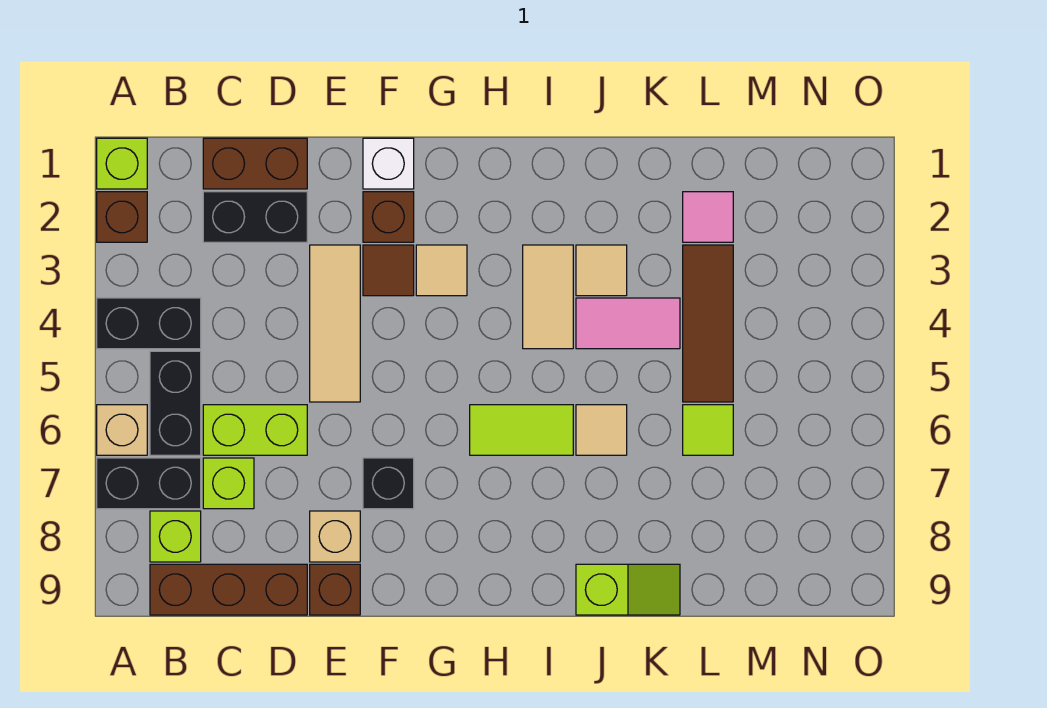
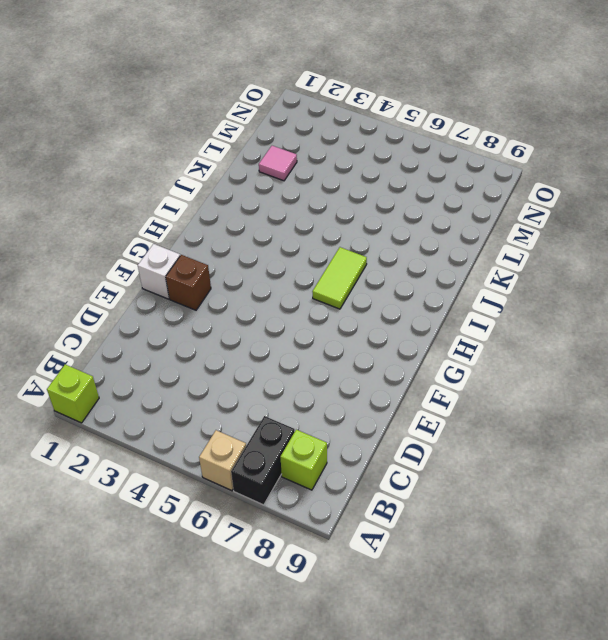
none -> brown 1x1 brick [97,192,147,242]
none -> black 1x2 brick [97,298,201,349]
none -> black 1x2 brick [150,351,201,455]

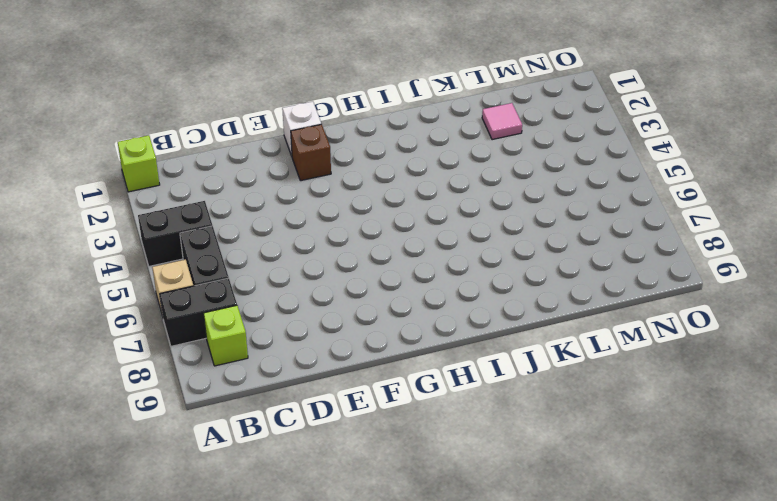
none -> brown 1x1 brick [97,192,147,242]
none -> brown 1x3 brick [150,564,307,615]
none -> brown 1x2 brick [203,138,307,189]

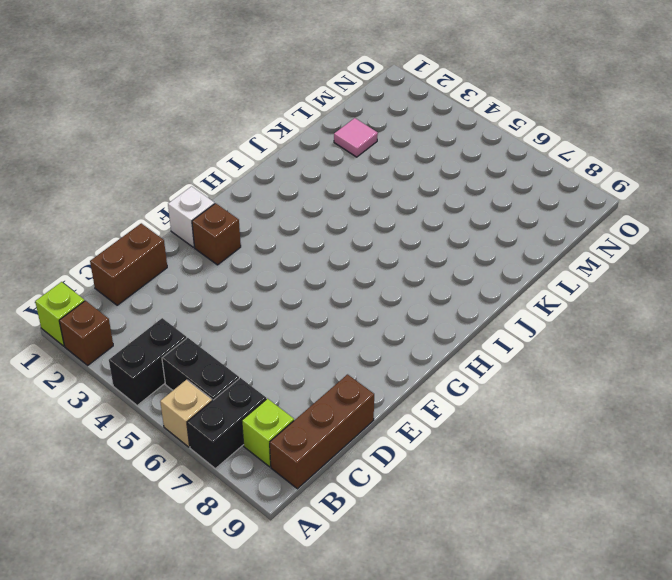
none -> black 1x2 brick [203,192,307,242]
none -> lime 1x2 brick [203,405,307,455]
none -> lime 1x1 brick [203,458,254,509]

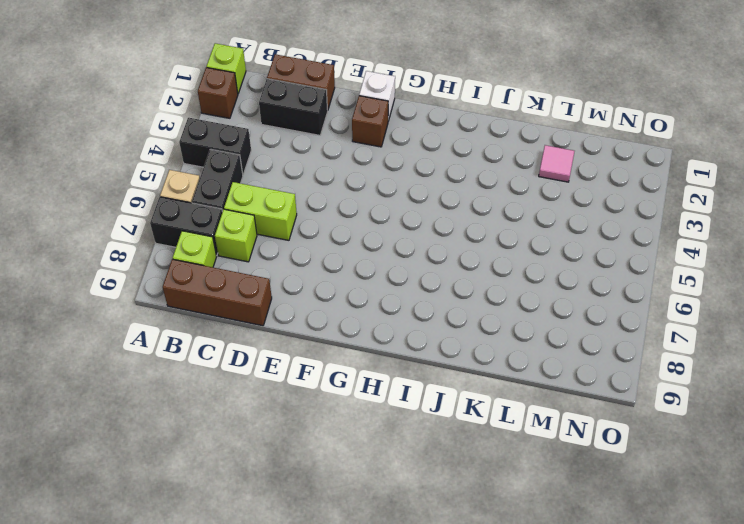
none -> tan 1x3 tile [310,245,360,402]
none -> tan 1x1 brick [310,511,360,562]
none -> brown 1x1 brick [310,564,360,615]

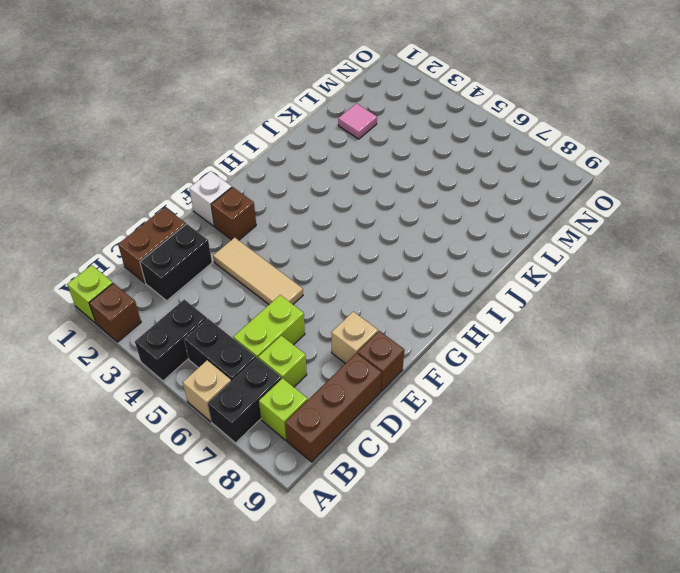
none -> brown 1x1 tile [363,245,414,296]
none -> black 1x1 brick [363,458,414,509]
none -> tan 1x1 tile [416,245,467,296]

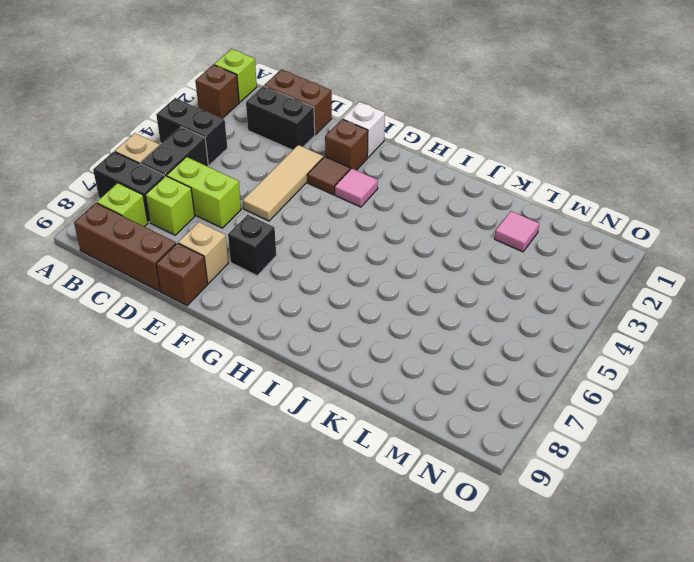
pink 1x1 tile [335,168,378,207] -> tan 1x1 tile [416,245,467,296]
none -> lime 1x2 tile [470,405,573,455]
none -> tan 1x2 tile [523,245,573,349]
none -> tan 1x1 tile [576,245,627,296]

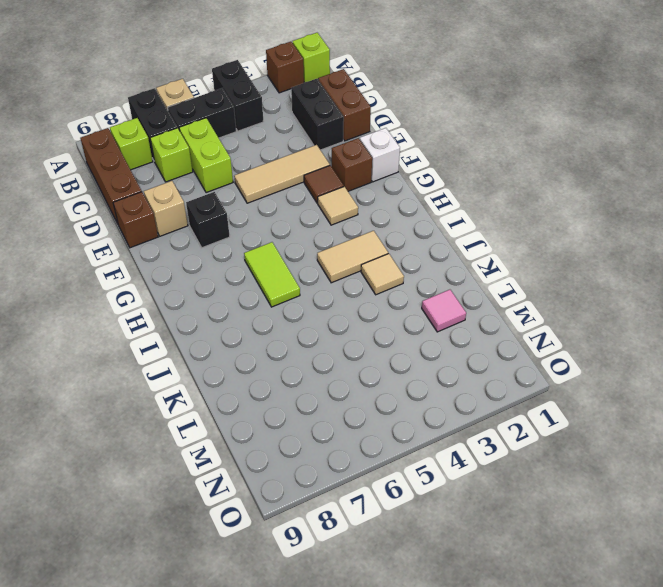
none -> pink 1x2 tile [576,298,680,349]
none -> tan 1x1 tile [576,405,627,455]
none -> lime 1x2 slope [576,564,680,615]

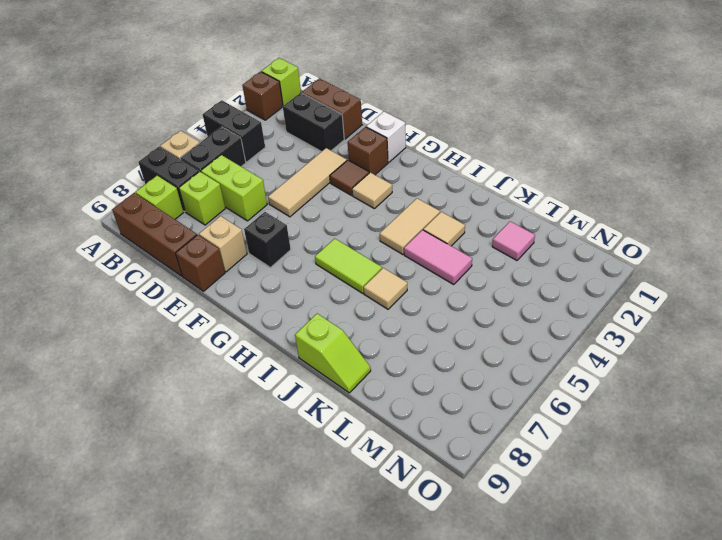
none -> brown 1x3 tile [683,245,733,402]
none -> lime 1x1 tile [683,405,733,455]

